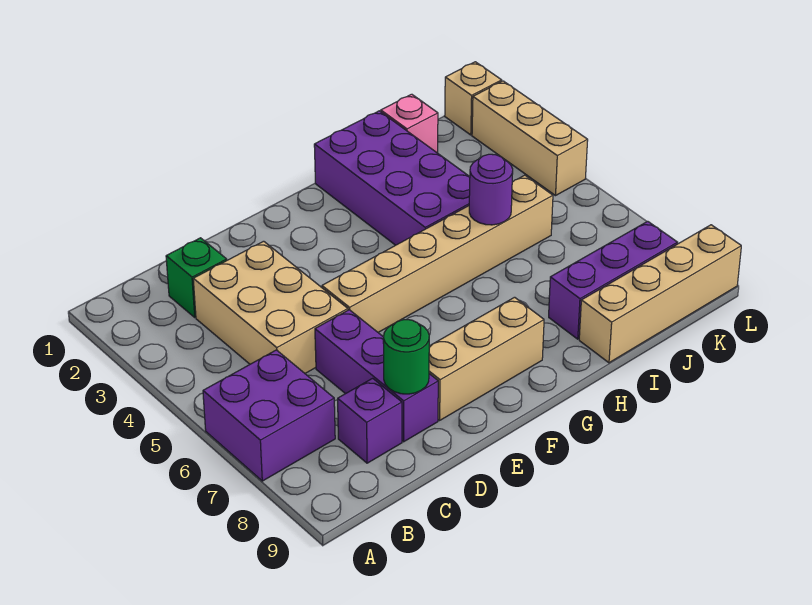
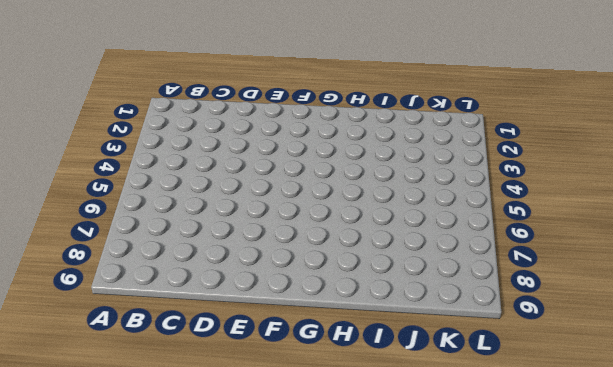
none -> purple 2x2 brick [203,350,335,481]
none -> green 1x1 brick [166,238,227,317]
none -> tan 2x3 brick [193,241,348,373]

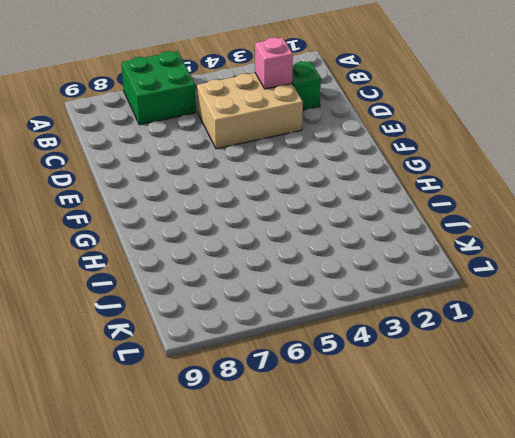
green 2x2 brick [122,51,196,125] -> purple 2x2 brick [203,350,335,481]
pink 1x1 brick [255,37,293,89] -> pink 1x1 brick moved to [381,94,438,153]
none -> purple 1x1 brick [338,378,402,463]
none -> purple 1x3 brick [315,310,438,442]
none -> tan 1x6 brick [322,175,553,332]

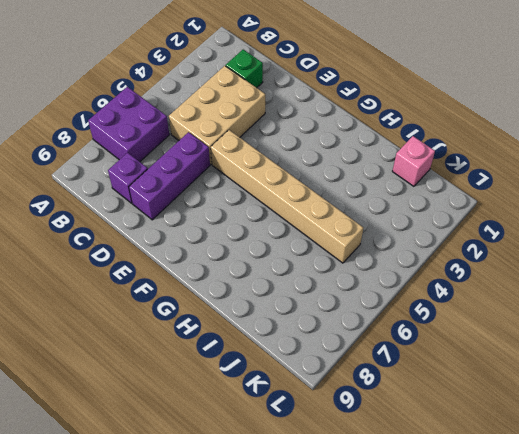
none -> tan 1x3 brick [429,297,544,420]
none -> purple 2x4 brick [314,111,470,245]
none -> purple 1x3 brick [549,221,677,339]

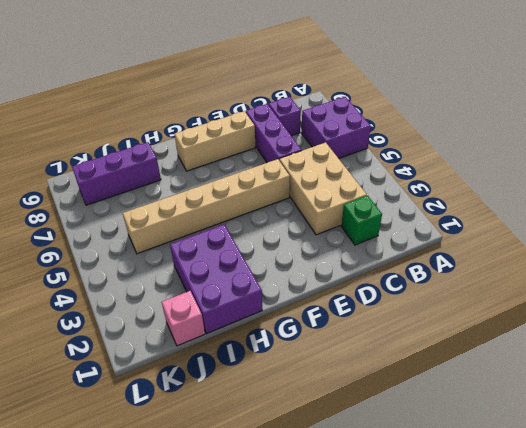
purple 2x3 brick [170,225,262,333] -> purple 2x4 brick [314,111,470,245]
none -> tan 1x4 brick [579,225,741,363]
none -> tan 1x1 brick [445,62,502,135]
none -> tan 1x3 brick [472,81,588,196]

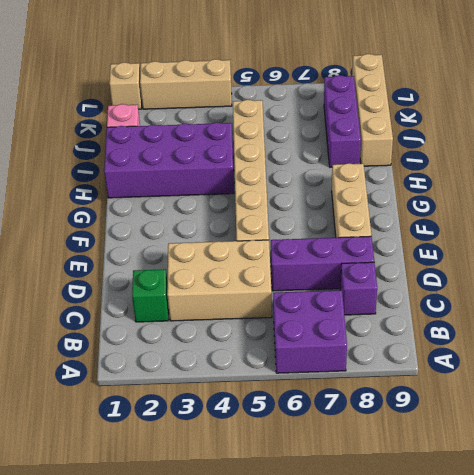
none -> green 1x1 round brick [383,320,429,394]
none -> purple 1x1 round brick [469,154,513,225]

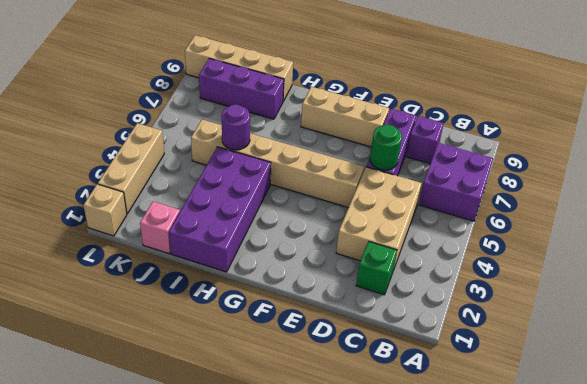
green 1x1 round brick [370,125,402,170] -> green 1x1 round brick moved to [383,320,429,394]

